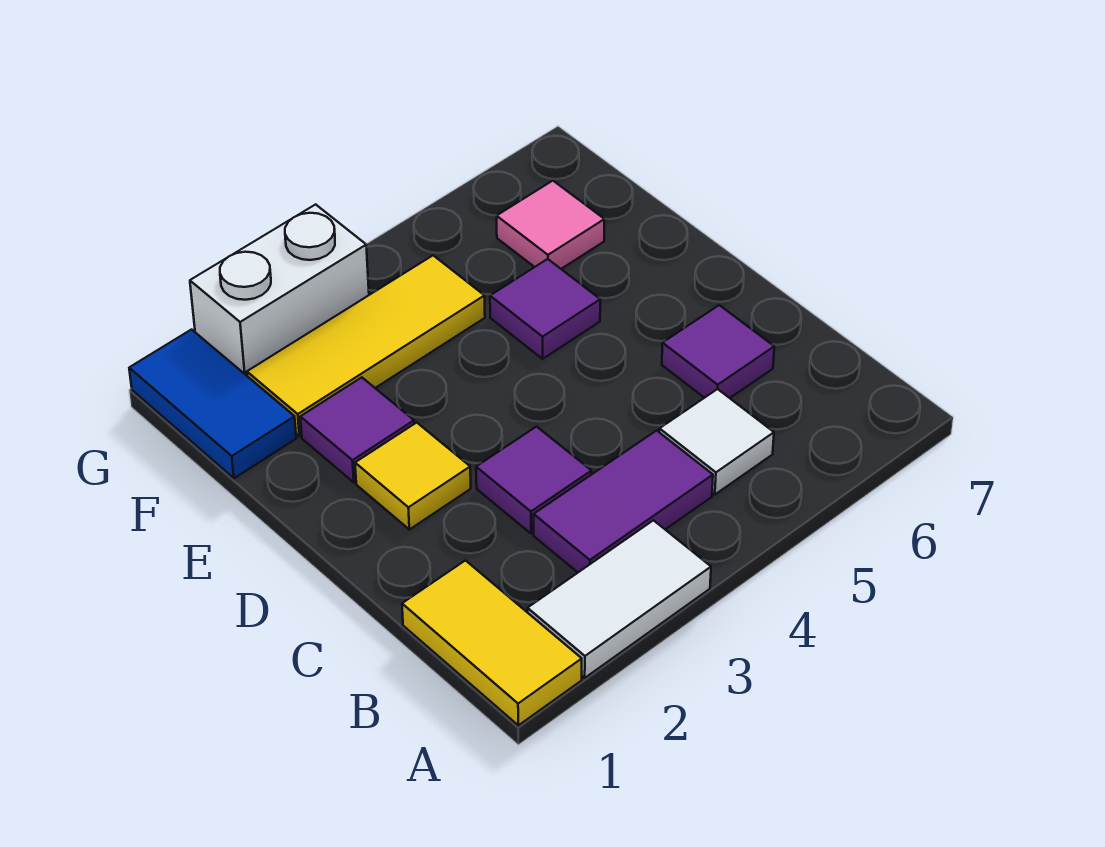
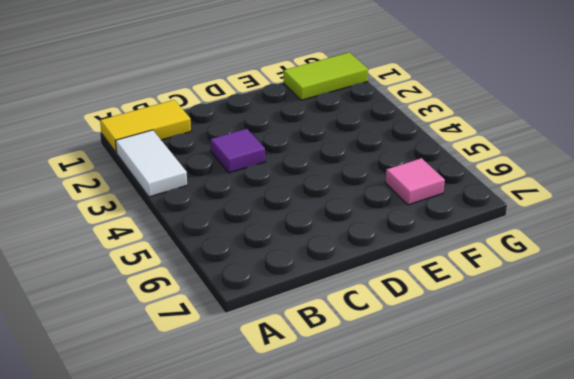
lime 1x2 tile [284,53,368,100] -> blue 1x2 tile [129,330,296,478]
none -> purple 1x2 tile [534,431,713,572]
none -> white 1x1 tile [659,389,774,495]
none -> purple 1x1 tile [662,305,774,398]

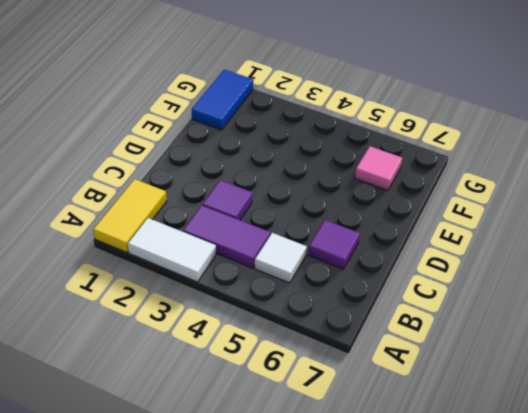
none -> yellow 1x1 tile [355,423,471,529]
none -> purple 1x1 tile [300,377,414,482]
none -> purple 1x1 tile [490,259,600,359]

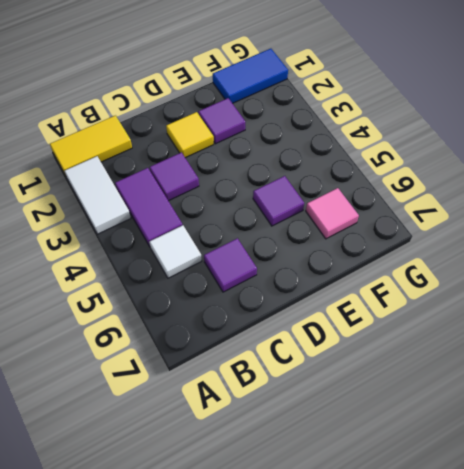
none -> yellow 1x3 tile [247,255,485,436]
none -> white 1x2 brick [190,204,369,376]

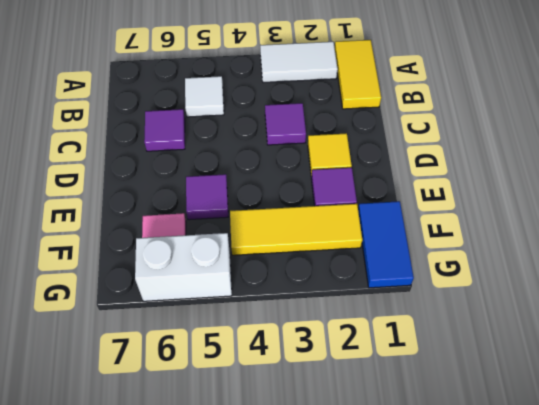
white 1x2 brick [135,233,232,301] -> white 1x2 brick moved to [190,204,369,376]
none -> purple 1x2 tile [534,431,713,572]

